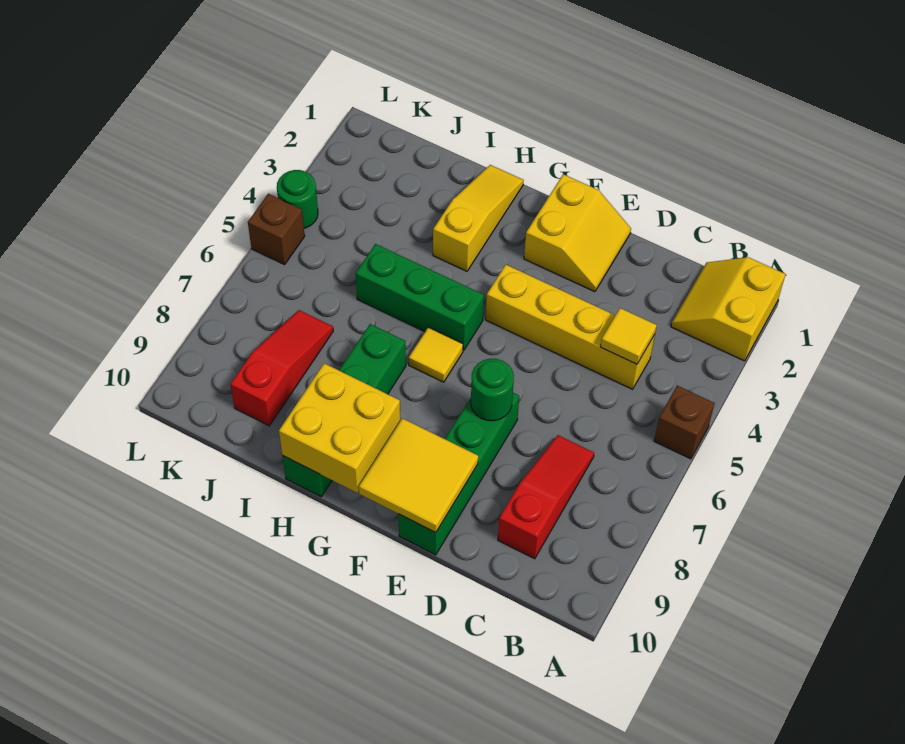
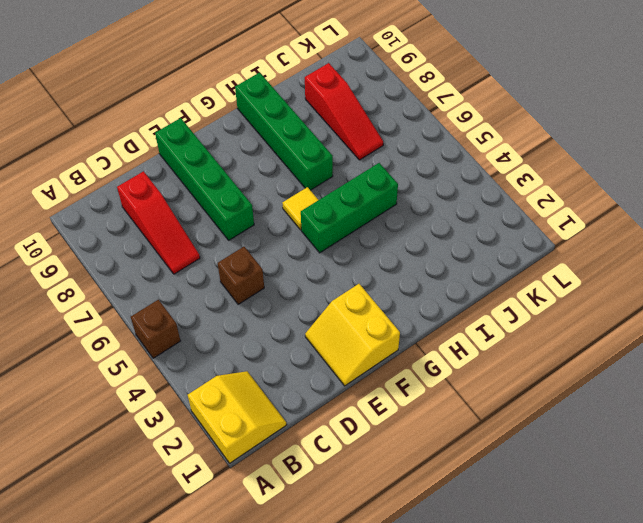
brown 1x1 brick [218,247,264,304] -> brown 1x1 brick moved to [248,194,305,265]
none -> yellow 1x4 brick [486,265,655,389]
none -> yellow 1x3 slope [433,165,524,271]
none -> green 1x1 round brick [277,170,318,228]

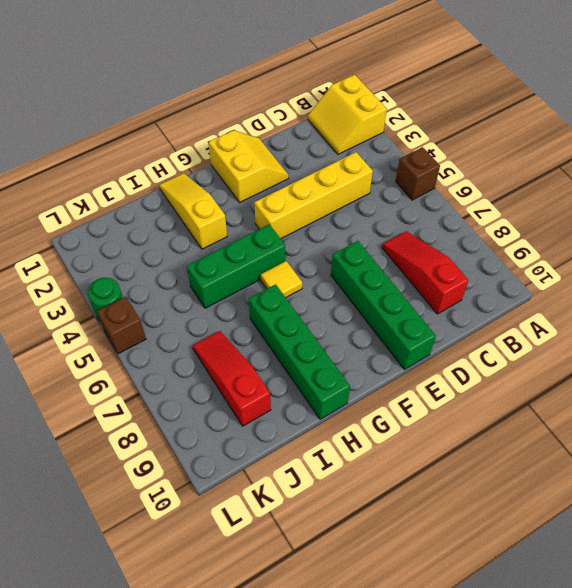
none -> yellow 1x1 tile [600,308,657,364]
none -> green 1x1 round brick [471,359,514,421]
none -> yellow 2x2 tile [359,418,478,533]

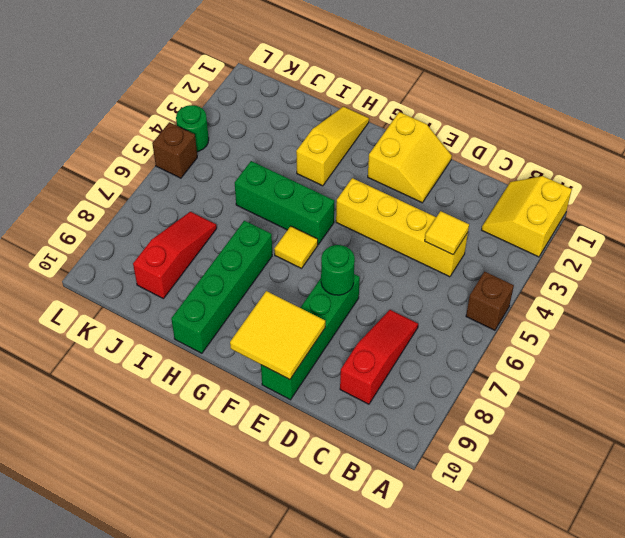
none -> yellow 2x2 brick [279,363,400,493]

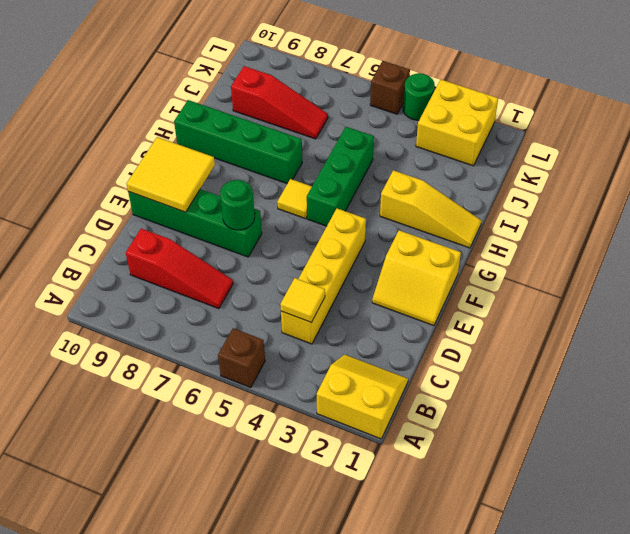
yellow 2x2 brick [416,80,498,166] -> yellow 2x2 brick moved to [279,363,400,493]

